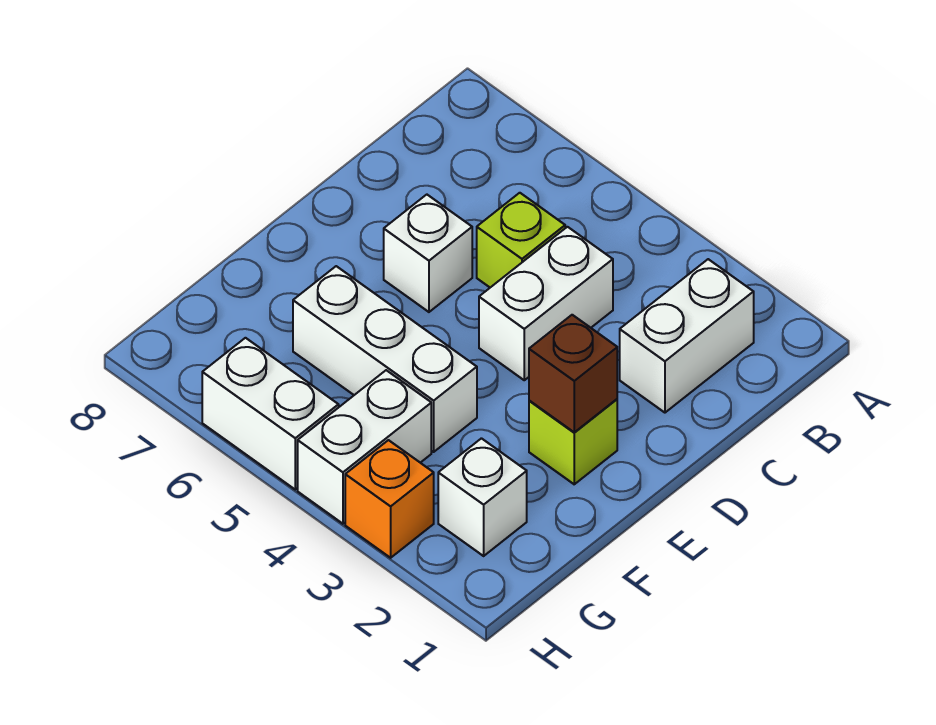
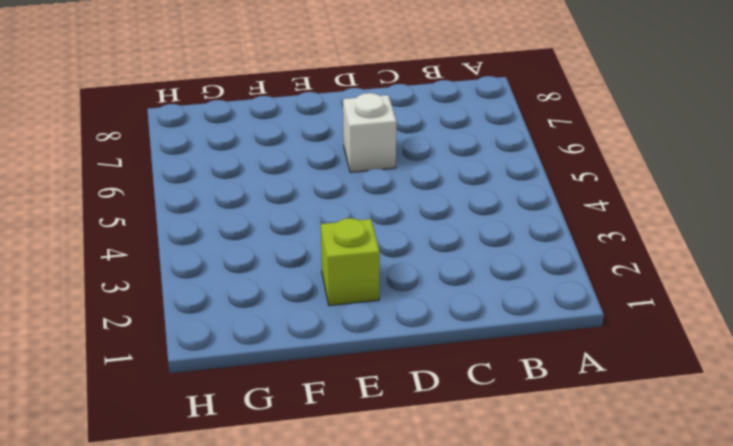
none -> white 1x2 brick [620,259,754,413]
none -> white 1x2 brick [479,227,613,380]

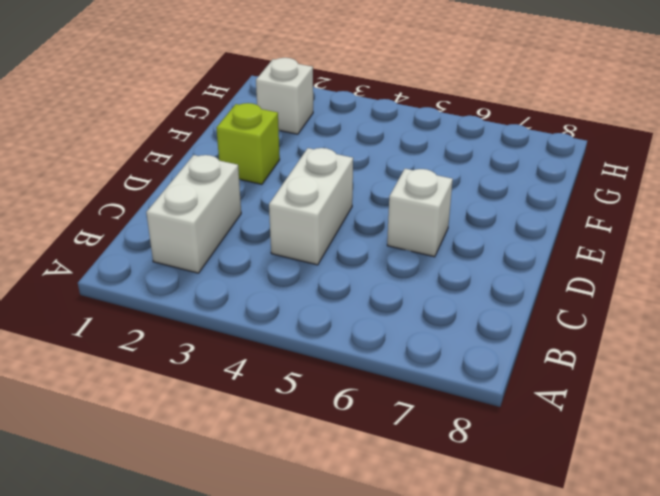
none -> lime 1x1 brick [477,193,565,287]
none -> white 1x3 brick [293,266,477,452]

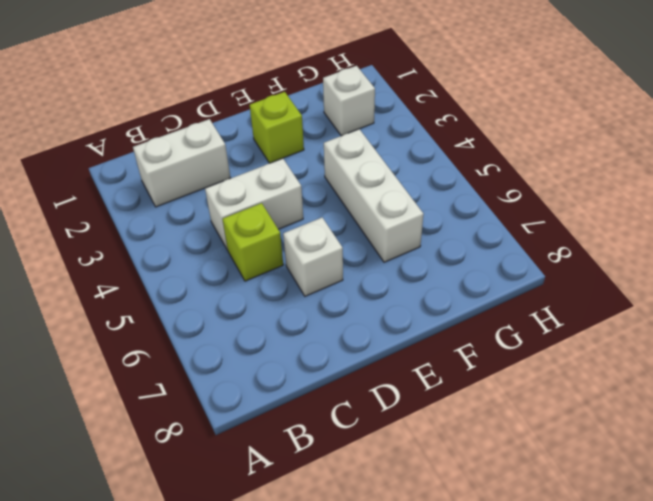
none -> white 1x2 brick [298,370,431,524]
none -> orange 1x1 brick [345,440,434,558]

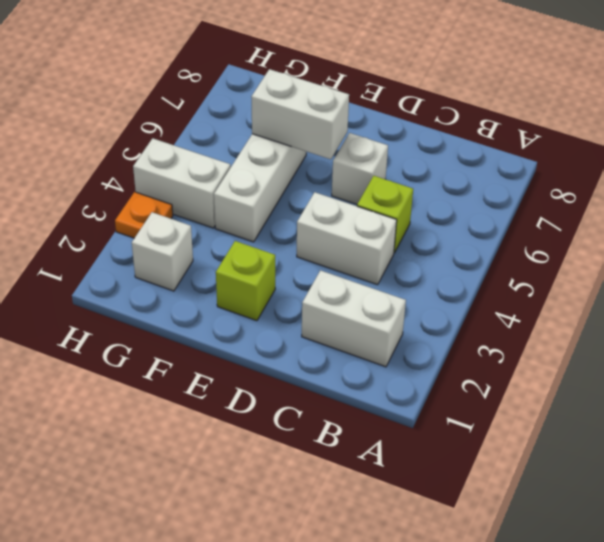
white 1x2 brick [251,69,349,159] -> white 1x2 brick turned to [202,338,339,489]
orange 1x1 plate [115,192,173,238] -> orange 1x1 brick [345,440,434,558]
none -> brown 1x1 brick [529,315,617,432]

